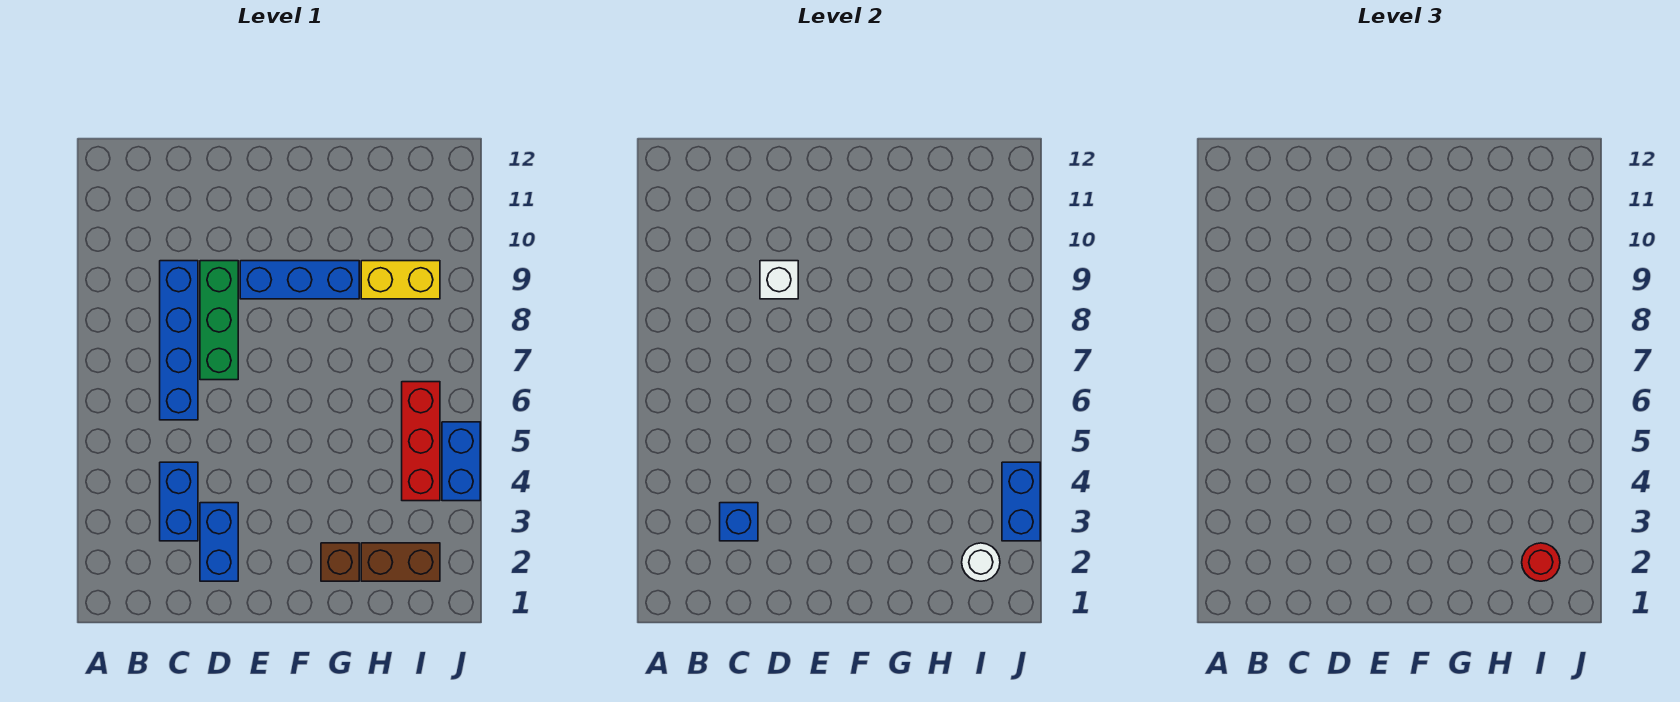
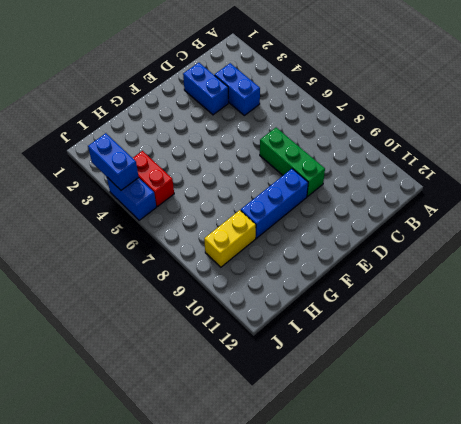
red 1x2 brick [133,151,174,207] -> red 1x3 brick [402,382,440,501]
none -> blue 1x4 brick [160,261,198,420]
none -> brown 1x1 brick [321,543,359,581]
none -> brown 1x2 brick [361,543,440,581]

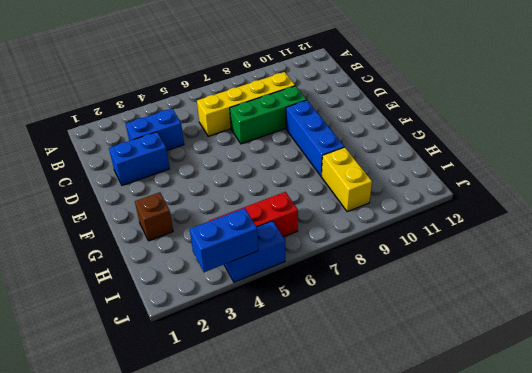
yellow 1x4 brick [197,72,295,136] -> blue 1x4 brick [160,261,198,420]
none -> brown 1x2 brick [361,543,440,581]
none -> blue 1x1 brick [720,503,758,541]
none -> white 1x1 brick [760,261,798,299]

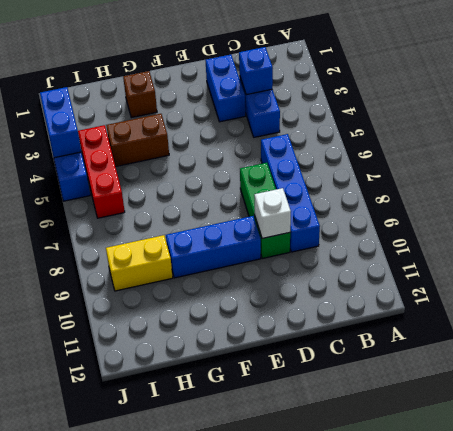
brown 1x2 brick [106,114,169,167] -> brown 1x2 brick moved to [361,543,440,581]
none -> white 1x1 round brick [962,543,1000,581]
none -> red 1x1 round brick [1522,543,1560,581]

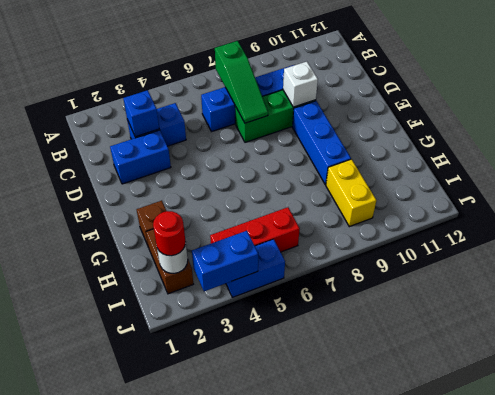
green 1x3 slope [215,41,268,123] -> none

